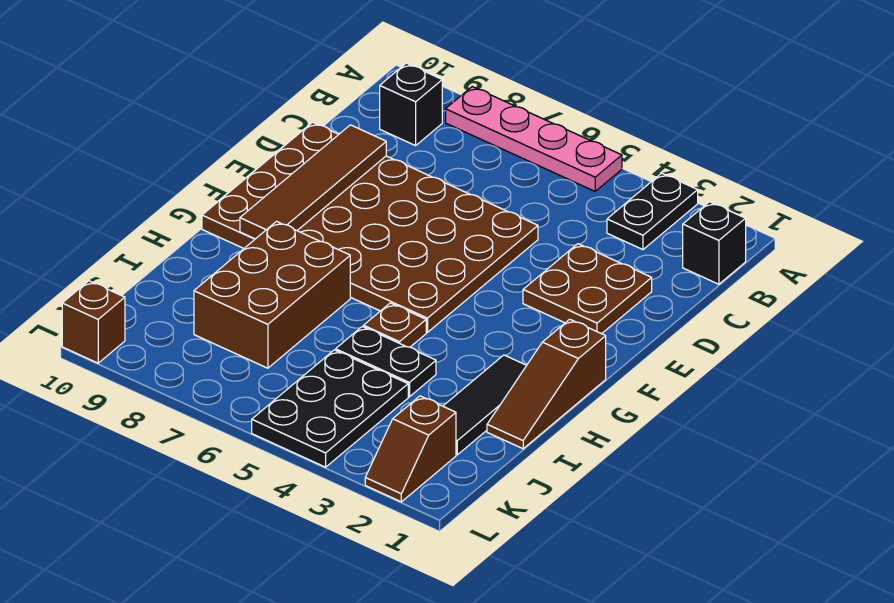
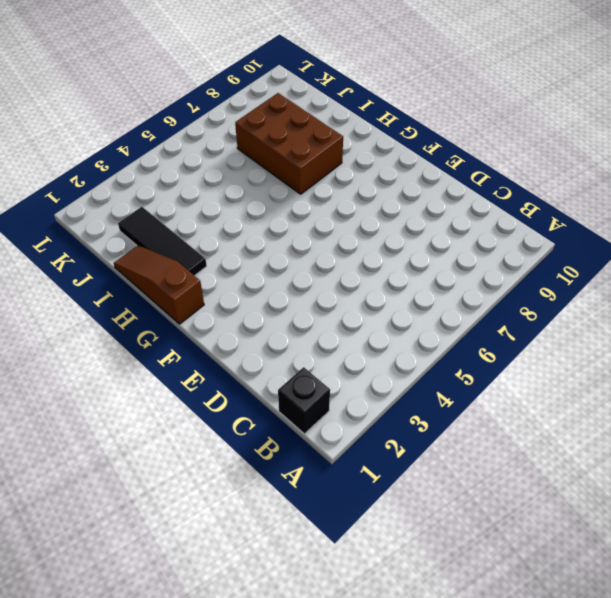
none -> black 1x2 plate [607,173,698,250]
none -> pink 1x4 plate [446,87,622,191]
none -> black 1x1 brick [380,63,442,146]

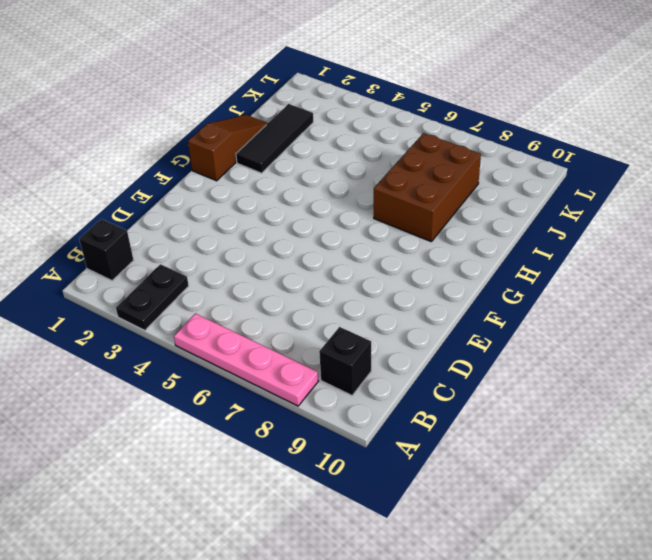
none -> brown 2x2 plate [523,244,652,334]
none -> brown 4x6 plate [202,122,538,332]
none -> brown 1x1 plate [364,303,426,347]

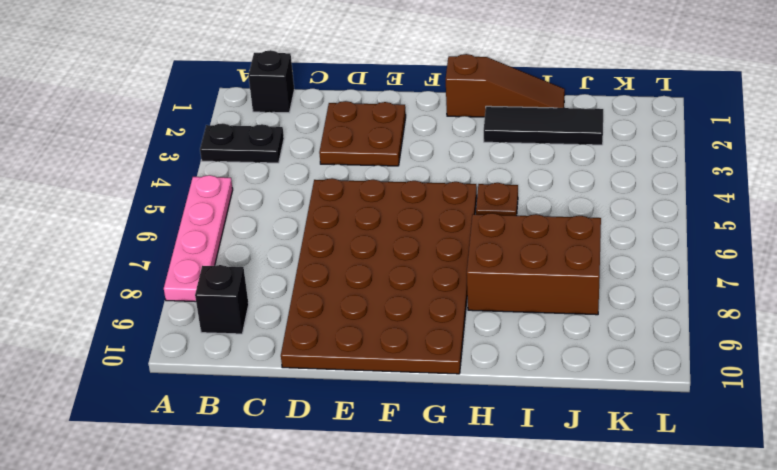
none -> black 1x2 plate [336,327,436,397]
none -> black 2x3 plate [252,350,408,467]
none -> brown 1x2 slope [365,396,456,502]

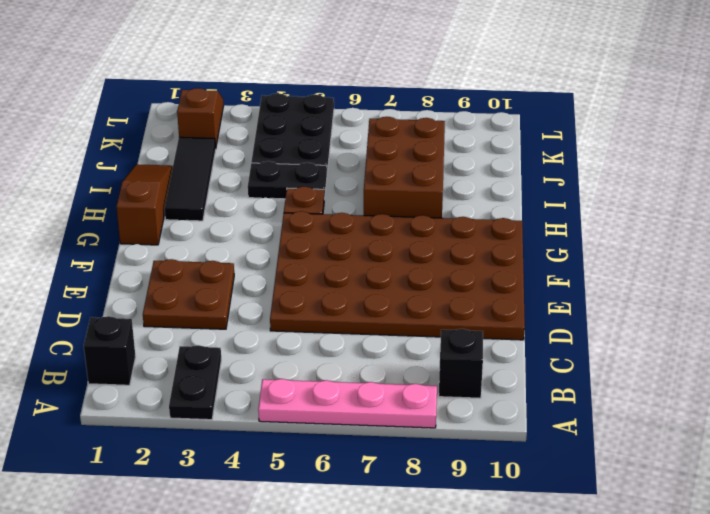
none -> brown 1x1 brick [62,281,125,363]
none -> brown 1x4 tile [240,125,386,239]

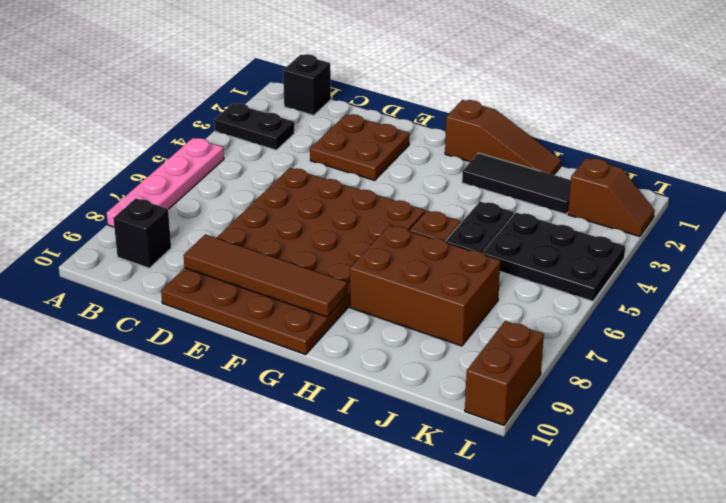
brown 1x2 brick [465,321,544,425] -> brown 1x1 brick [62,281,125,363]

